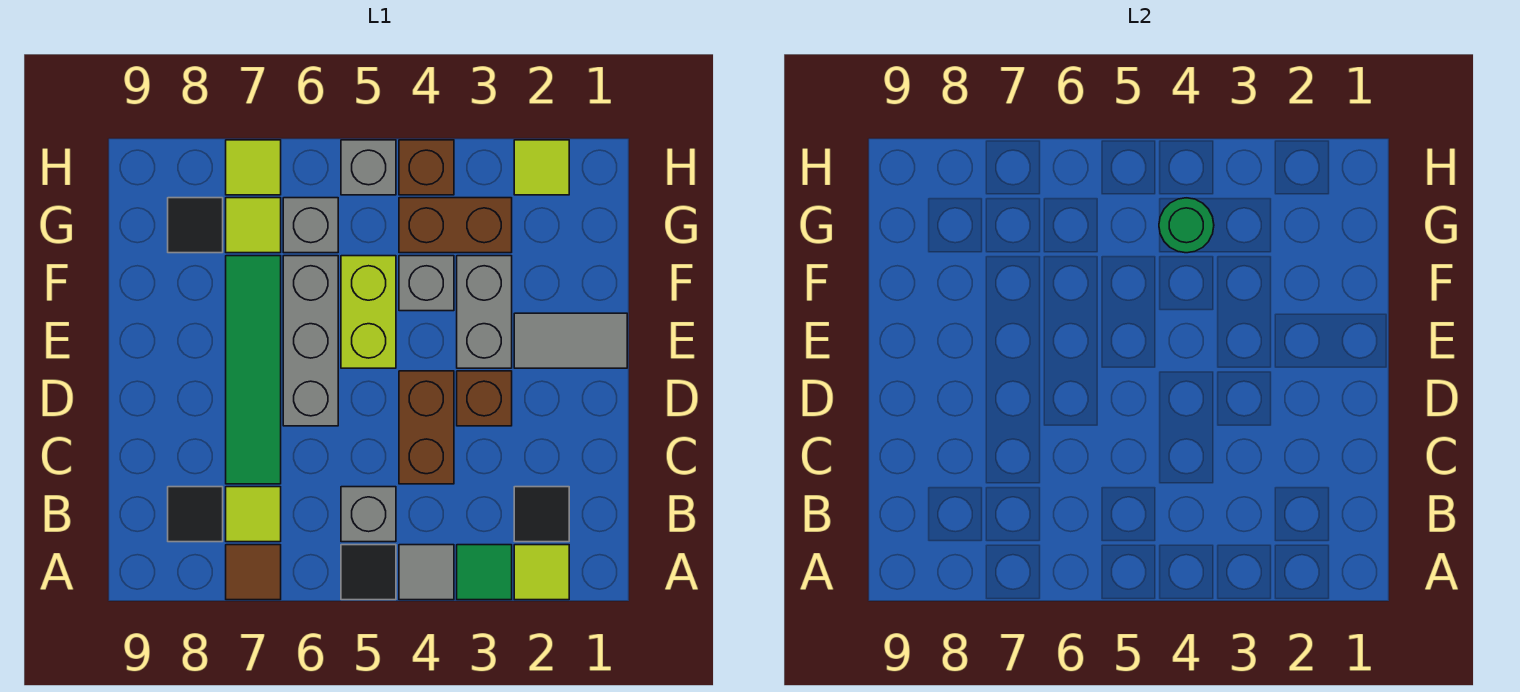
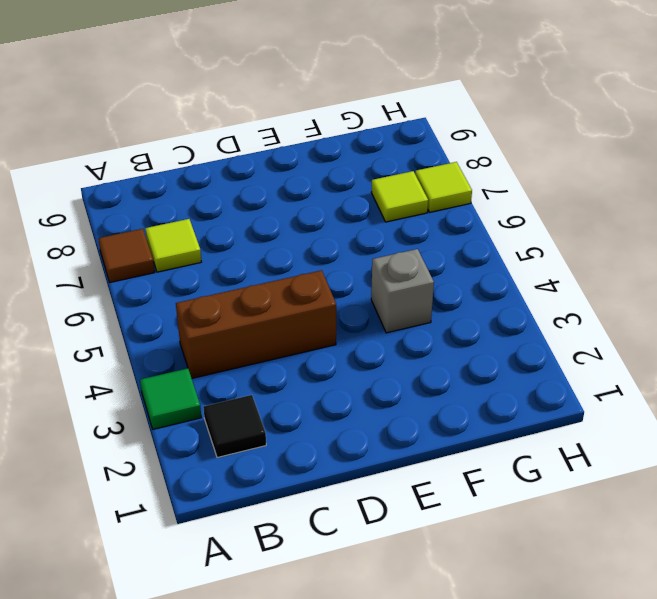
brown 1x3 brick [176,270,336,378] -> brown 1x2 brick [399,371,454,484]
none -> lime 1x1 tile [514,545,569,600]
none -> grey 1x1 tile [399,545,454,600]
none -> black 1x1 tile [341,545,396,600]

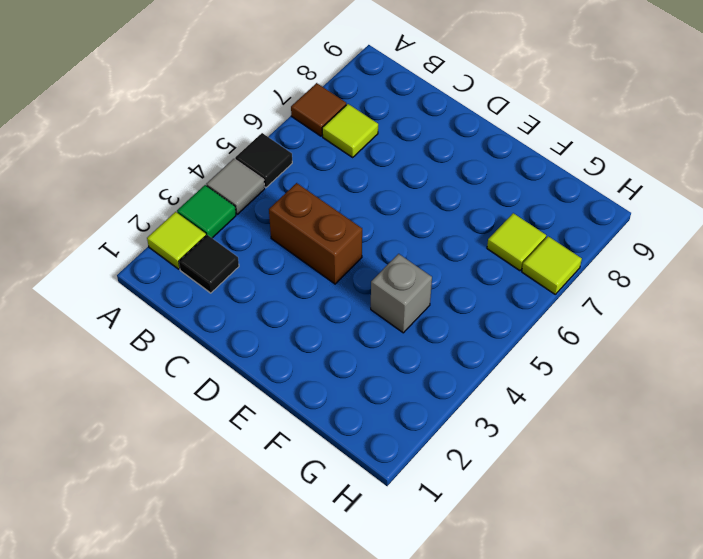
none -> grey 1x1 brick [341,487,396,542]
none -> black 1x1 tile [168,487,223,542]
none -> green 1x4 tile [226,256,281,484]

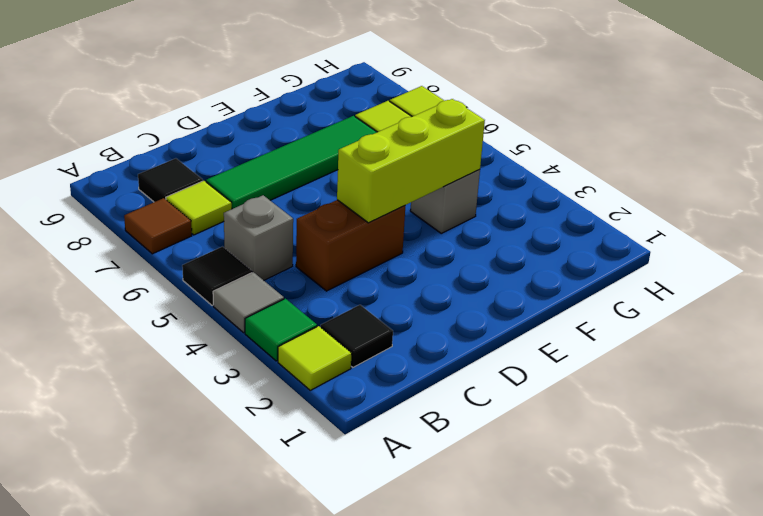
lime 1x3 brick [337,99,485,223] -> none
none -> brown 1x1 brick [457,371,512,426]
none -> grey 1x3 brick [283,256,338,426]
none -> grey 1x2 tile [514,313,627,368]

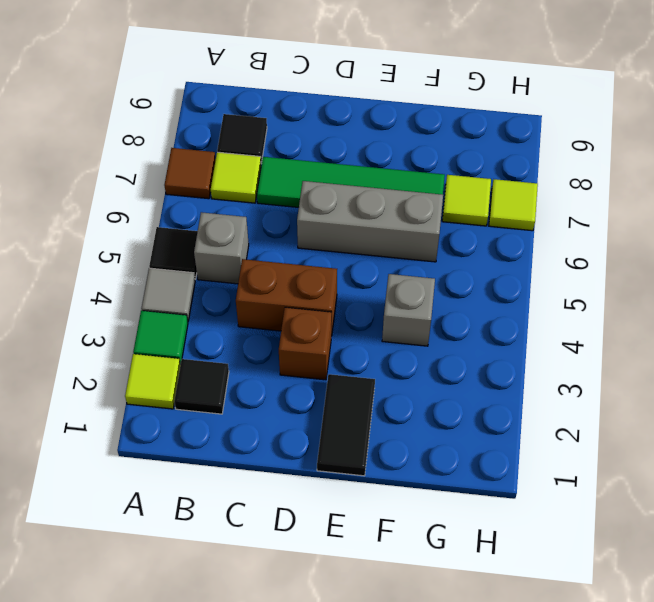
black 1x2 tile [317,374,375,476] -> grey 1x2 tile [514,313,627,368]
none -> grey 1x2 brick [457,256,512,368]
none -> lime 1x2 brick [341,256,396,368]
none -> brown 1x2 brick [399,198,512,253]

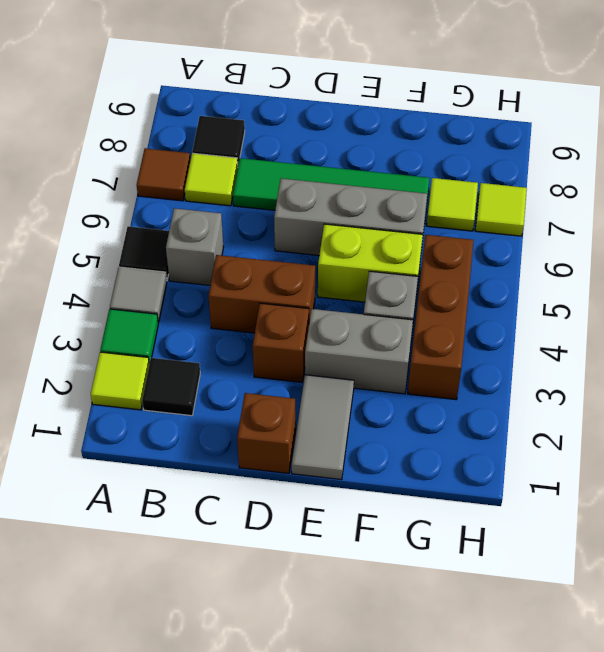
brown 1x1 brick [237,393,296,473] -> brown 1x1 brick moved to [399,140,454,195]
brown 1x3 brick [408,235,474,400] -> brown 1x2 brick [399,198,512,253]
none -> grey 1x1 brick [283,198,338,253]
none -> black 1x1 tile [168,198,223,253]
none -> lime 1x1 tile [514,140,569,195]

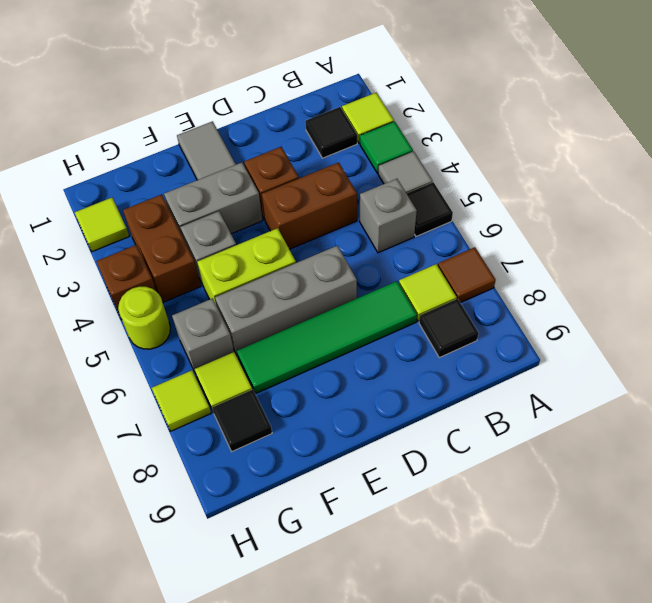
lime 1x1 round brick [118,287,170,349] -> grey 1x1 brick [341,140,396,195]
none -> green 1x1 round brick [1159,198,1214,253]

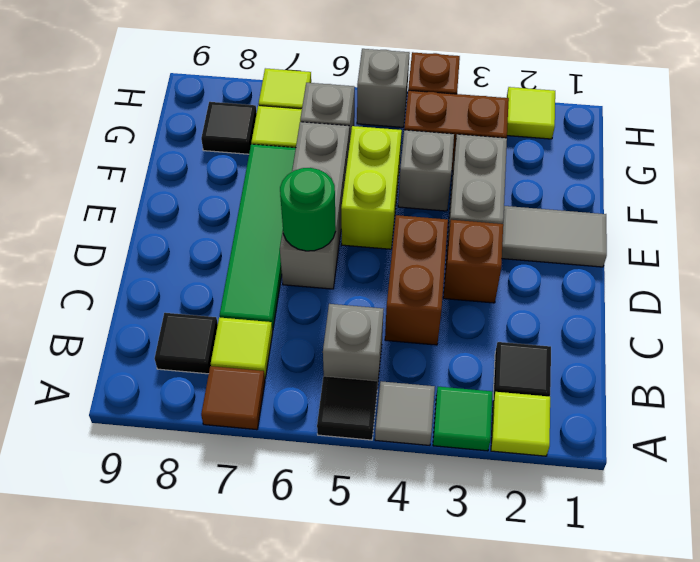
green 1x1 round brick [280,168,336,251] -> green 1x1 round brick moved to [1159,198,1214,253]

